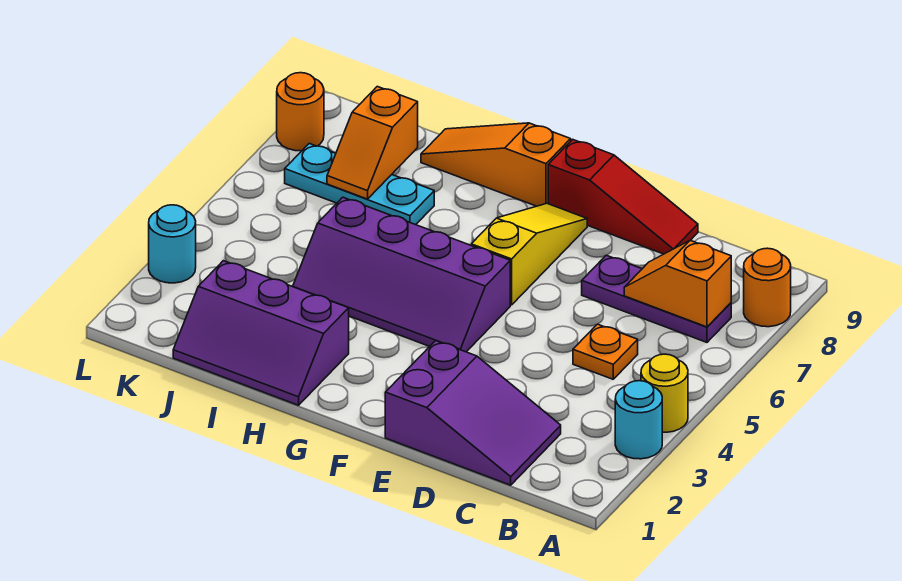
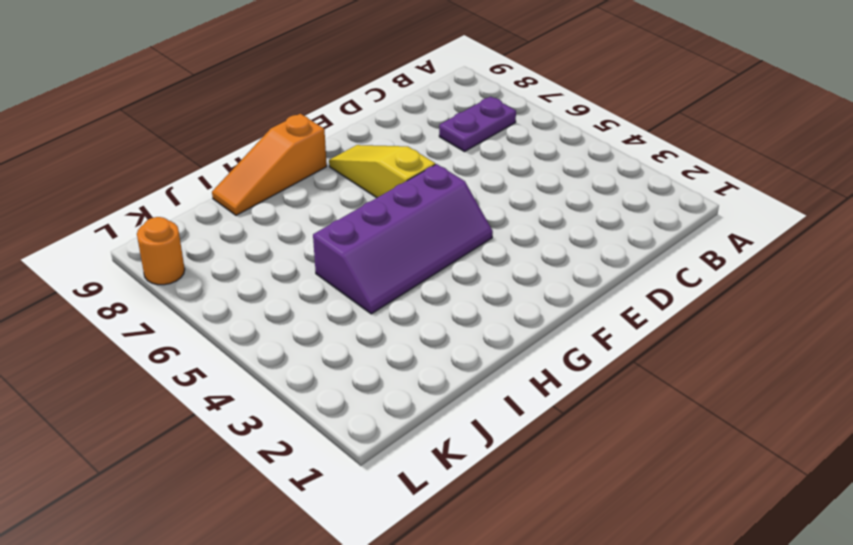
purple 1x2 plate [439,97,516,152] -> purple 1x3 plate [582,255,731,342]
none -> cyan 1x1 round brick [615,381,662,459]
none -> yellow 1x1 round brick [641,354,688,432]
none -> orange 1x1 round brick [744,248,791,327]

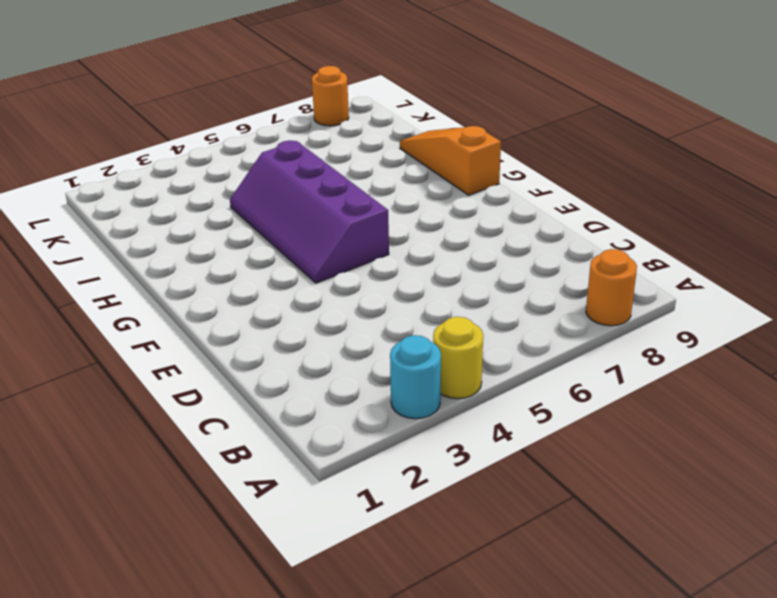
none -> purple 1x3 plate [582,255,731,342]
none -> purple 2x3 slope [385,341,561,485]
none -> orange 1x1 plate [573,324,638,379]

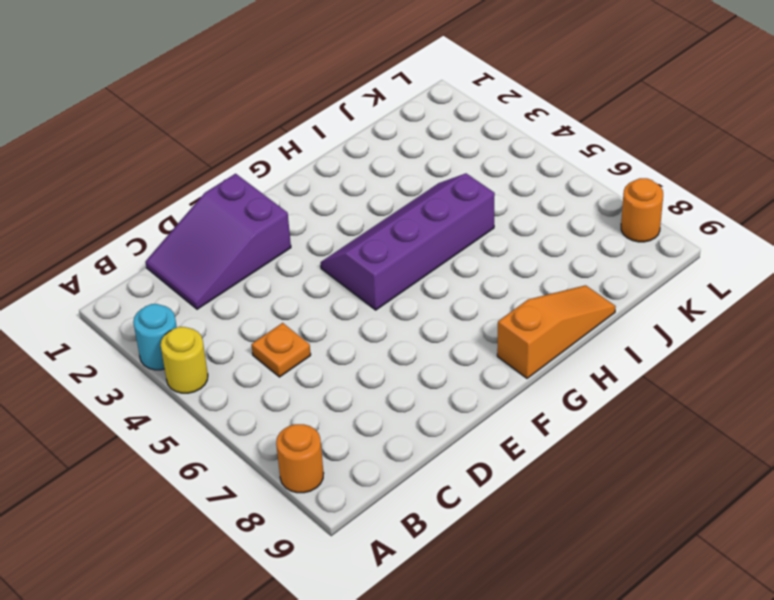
none -> purple 1x3 plate [582,255,731,342]
none -> red 1x3 slope [548,139,698,254]
none -> yellow 1x3 slope [471,203,587,305]

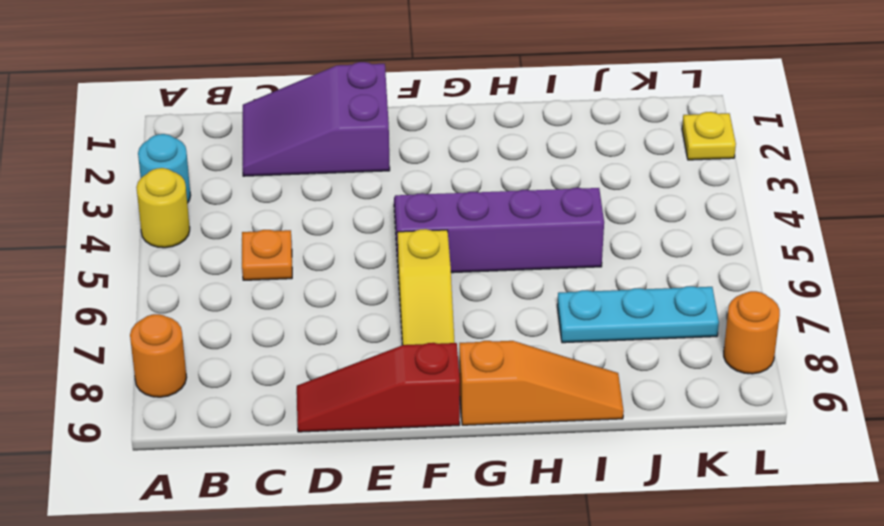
yellow 1x1 plate [682,112,736,160] -> none
none -> purple 1x3 plate [582,255,731,342]
none -> purple 2x3 slope [173,261,349,405]
none -> cyan 1x1 round brick [149,205,196,283]

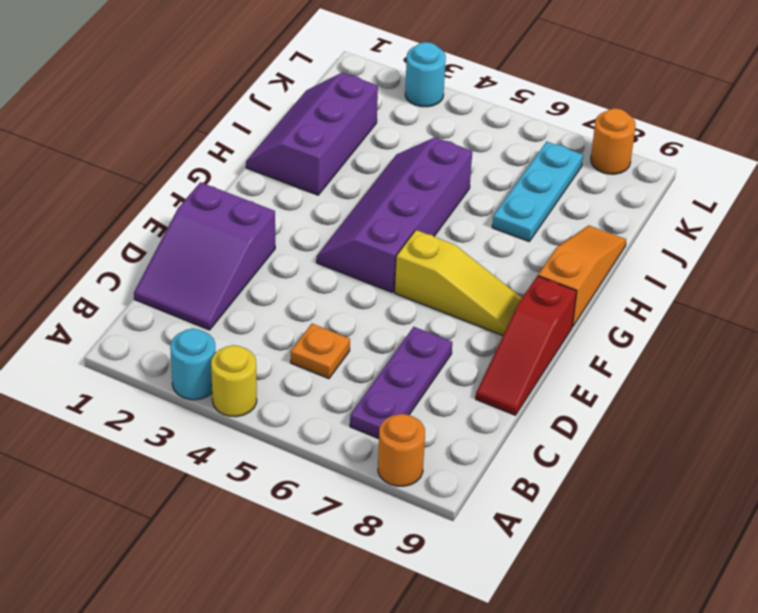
none -> orange 1x2 slope [624,240,731,327]
none -> orange 1x2 slope [327,86,418,199]

